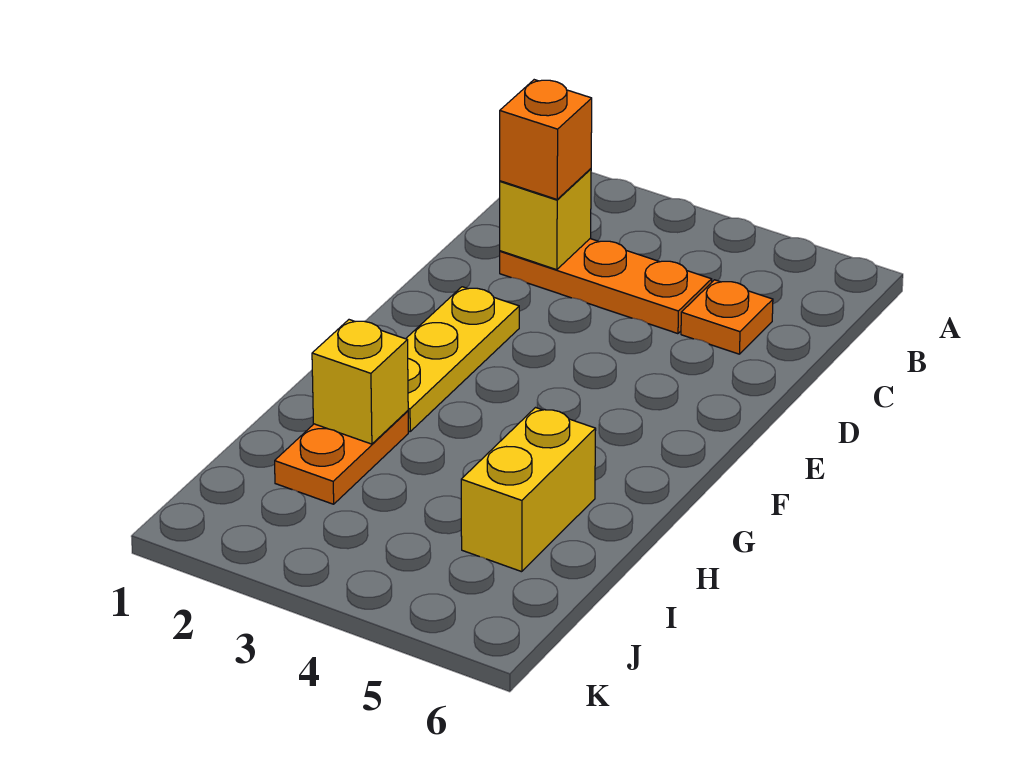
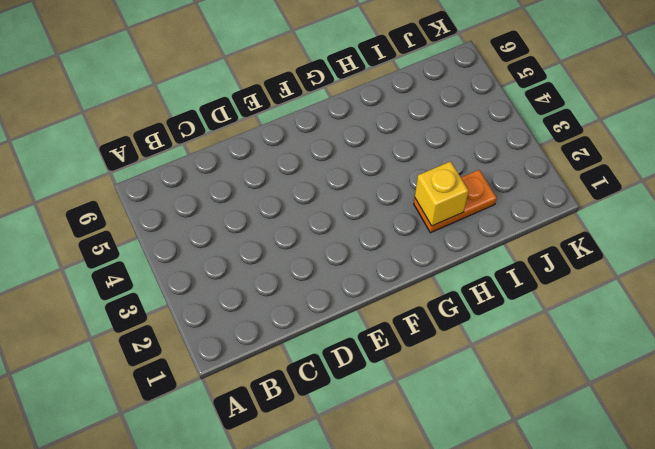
none -> orange 1x3 plate [500,239,712,334]
none -> orange 1x1 plate [681,280,773,354]

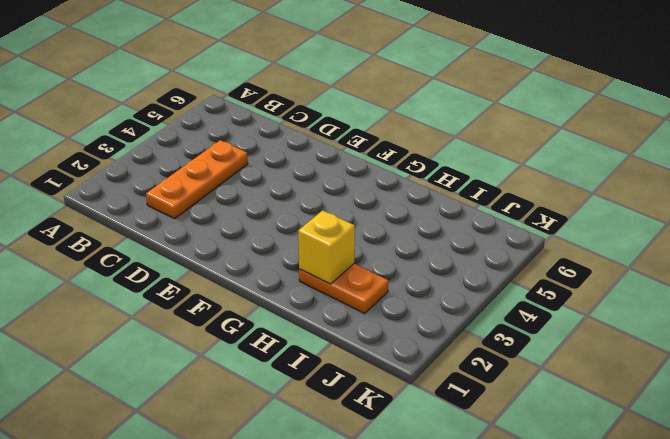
none -> orange 1x1 plate [681,280,773,354]
none -> yellow 1x3 plate [406,287,519,432]

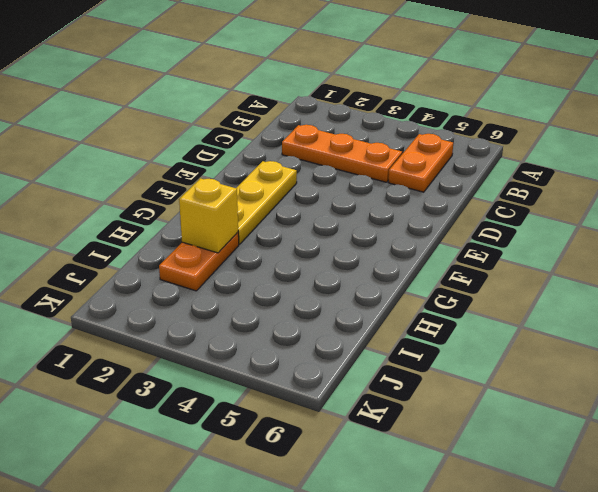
orange 1x2 plate [388,134,453,192] -> orange 1x1 plate [681,280,773,354]
none -> yellow 1x2 brick [461,408,596,572]
none -> yellow 1x1 brick [500,169,591,270]

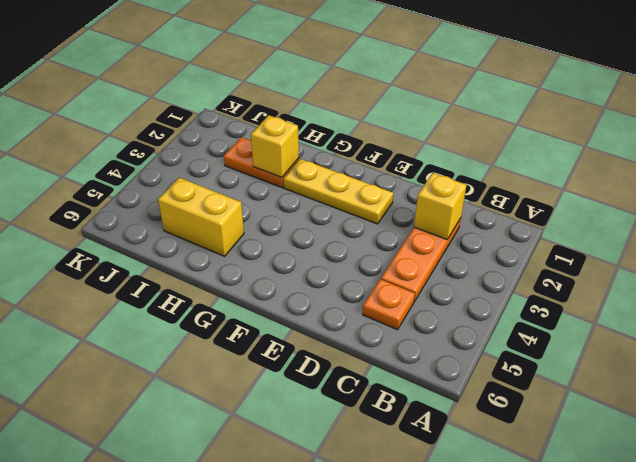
none -> orange 1x1 brick [500,80,592,199]

